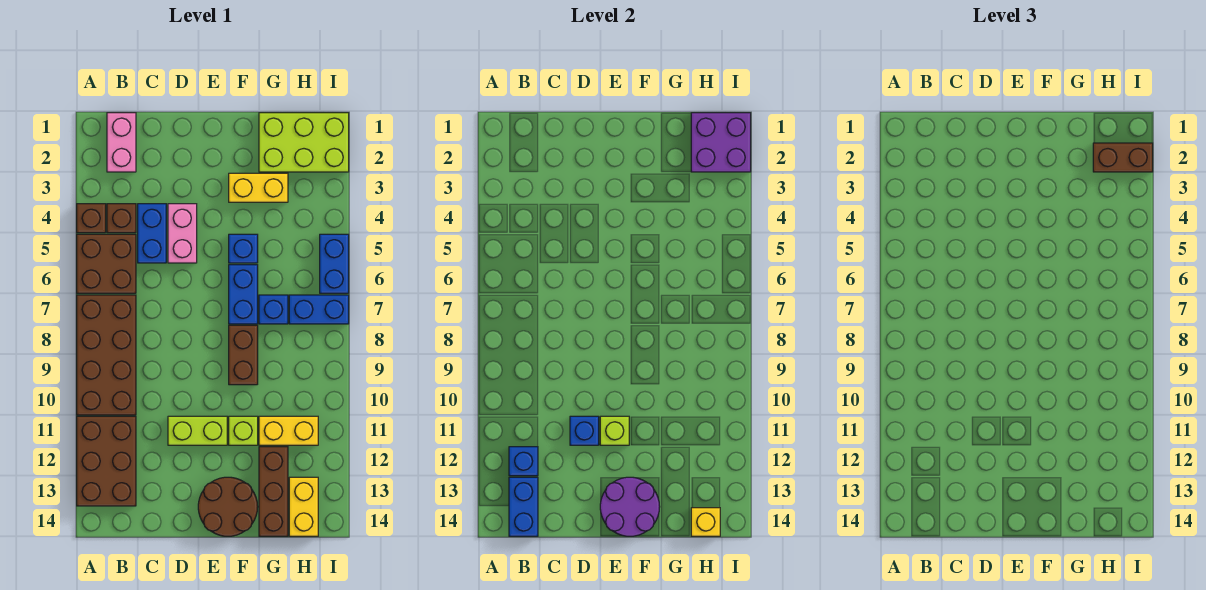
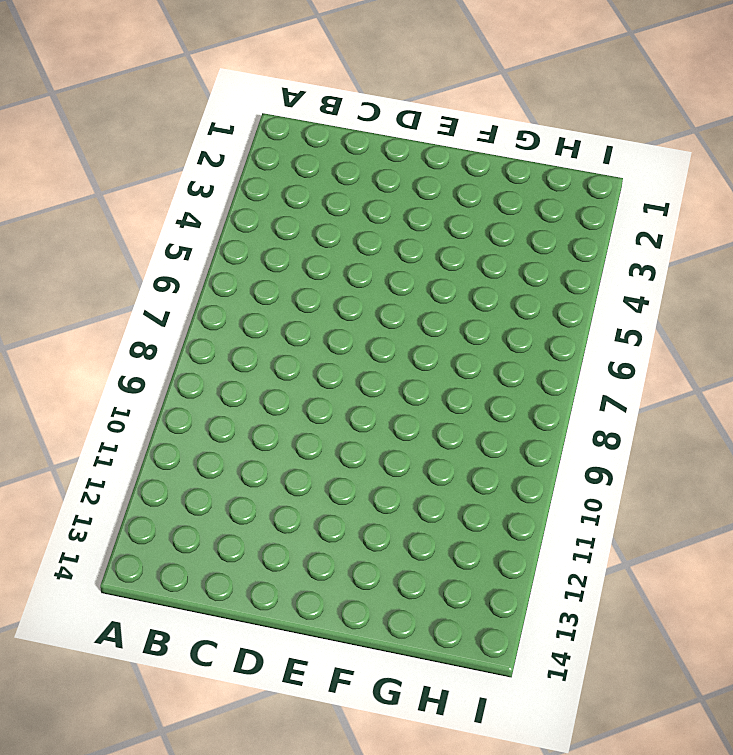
none -> brown 1x1 brick [77,204,106,233]
none -> brown 2x2 brick [77,234,136,293]
none -> brown 2x4 brick [77,295,136,415]
none -> brown 2x3 brick [77,416,136,506]

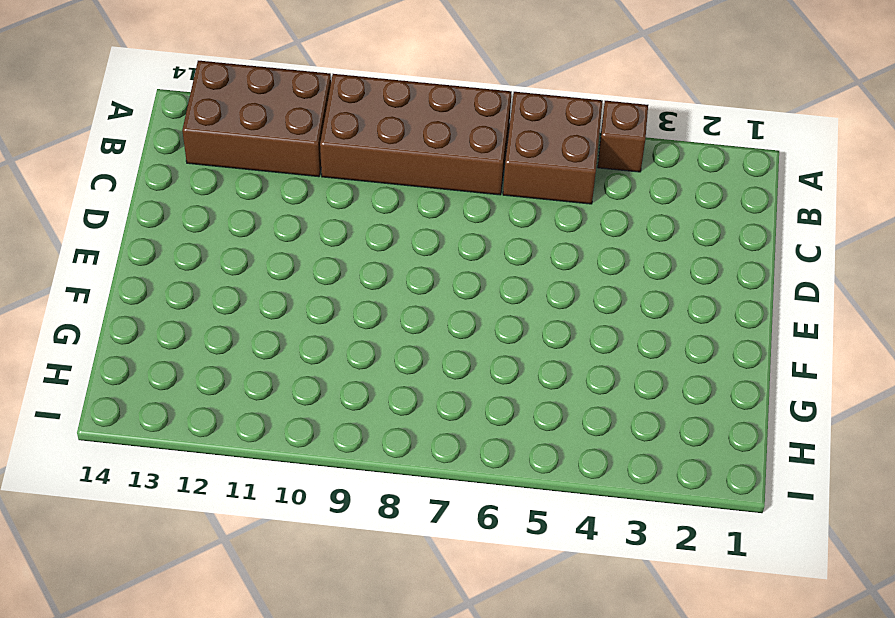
none -> pink 1x2 brick [107,113,136,172]
none -> brown 1x1 brick [107,204,136,233]
none -> blue 1x2 brick [138,204,166,263]
none -> pink 1x2 brick [168,204,197,263]

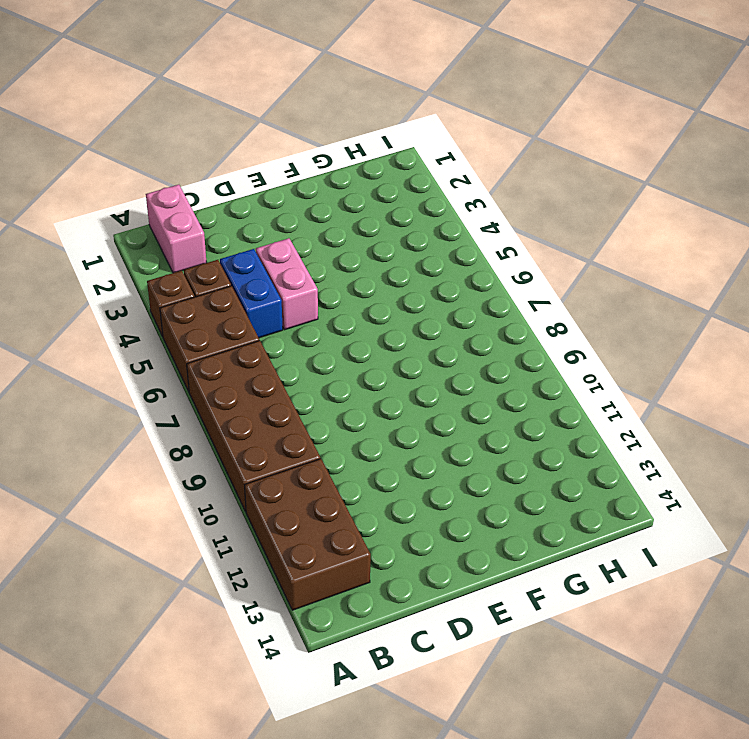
none -> lime 1x2 brick [168,416,227,445]
none -> brown 2x2 round brick [198,477,258,536]
none -> yellow 1x2 brick [229,173,288,202]
none -> blue 1x1 brick [229,234,258,263]

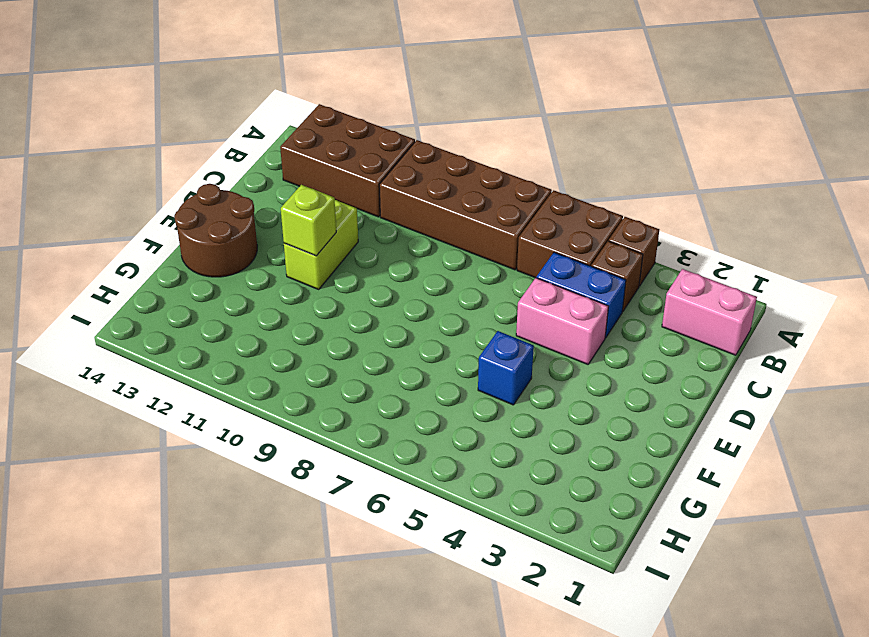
none -> yellow 1x2 brick [229,173,288,202]
none -> blue 1x2 brick [229,265,258,324]
none -> brown 1x2 brick [229,325,258,385]
none -> lime 1x1 brick [229,416,258,445]

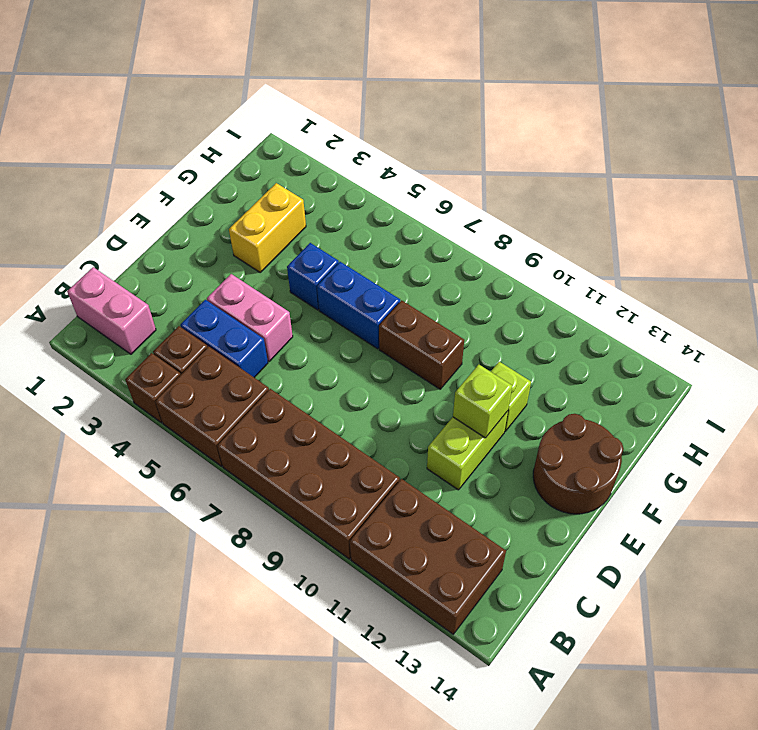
none -> lime 2x3 brick [259,113,349,172]
none -> blue 1x1 brick [259,295,288,324]
none -> yellow 1x2 brick [259,416,318,445]
none -> brown 1x3 brick [259,447,288,536]

